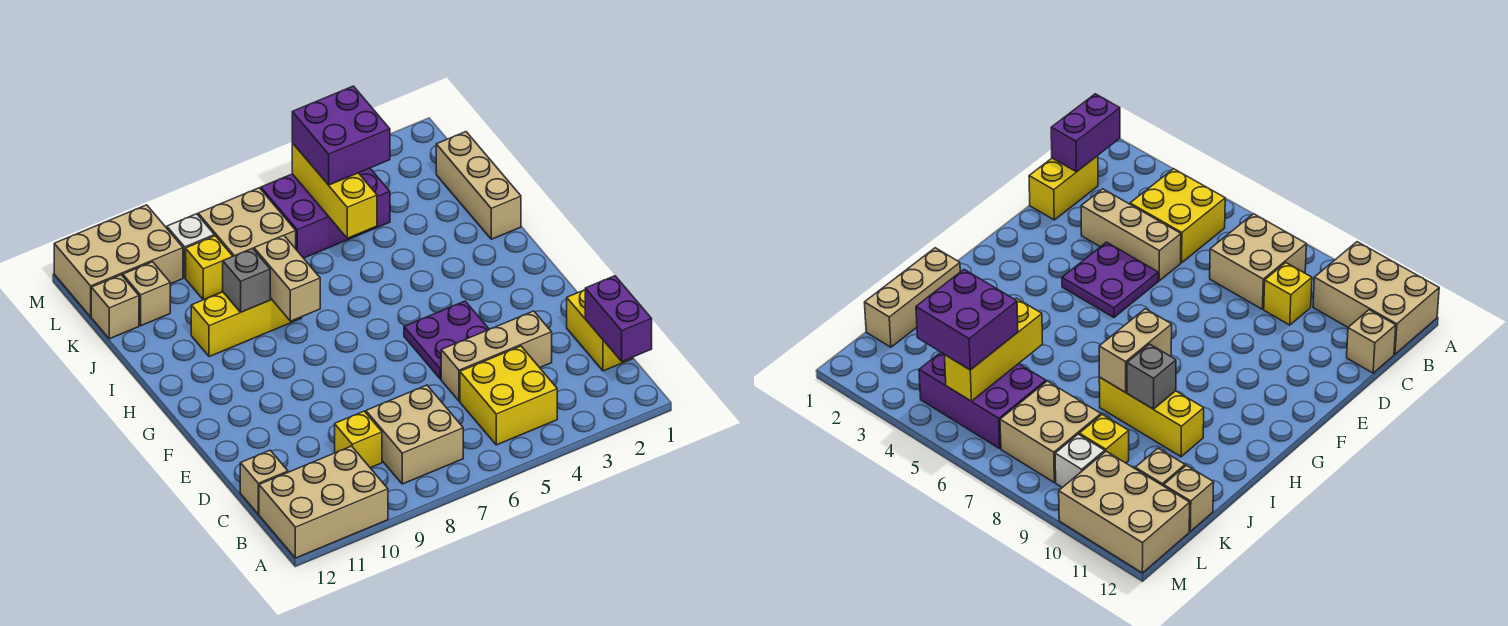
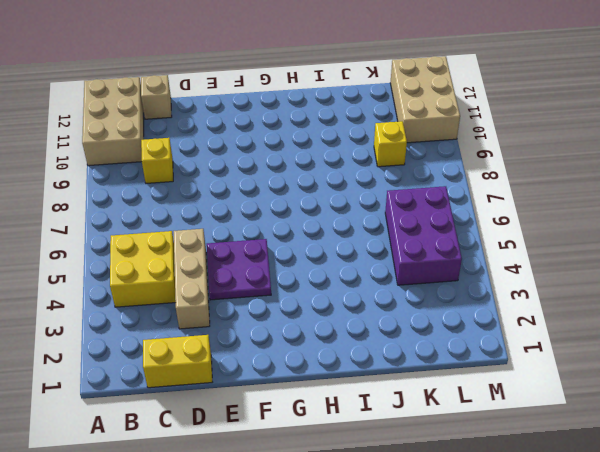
none -> tan 2x2 brick [366,385,463,484]
none -> tan 1x3 brick [436,132,521,239]
none -> yellow 1x3 brick [191,292,302,357]

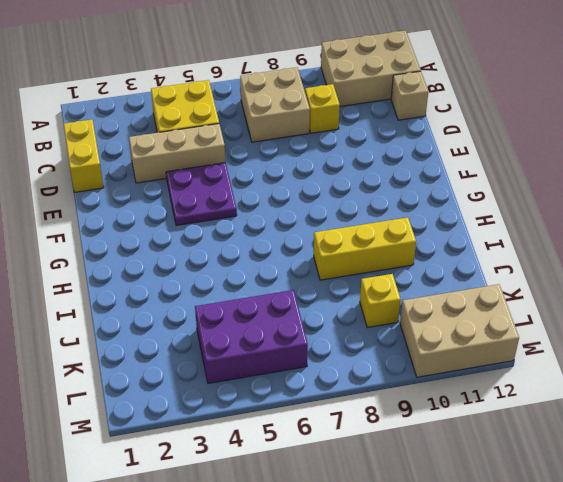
none -> tan 1x3 brick [436,132,521,239]
none -> tan 2x2 brick [198,188,296,256]
none -> tan 1x1 brick [123,262,170,326]

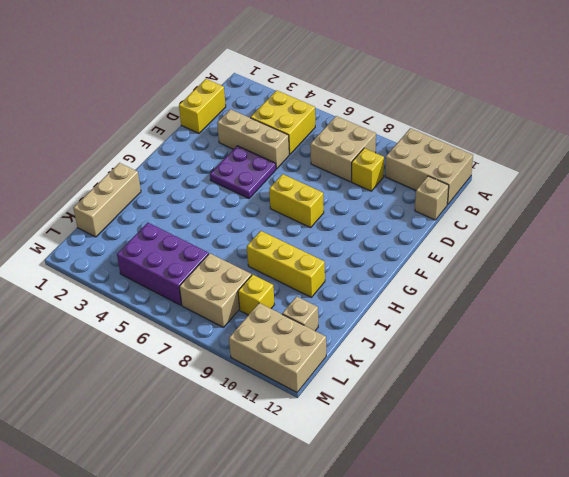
yellow 1x2 brick [269,174,324,228] -> none
none -> tan 1x1 brick [91,275,139,339]
none -> white 1x1 brick [167,214,214,278]
none -> purple 1x2 brick [585,276,652,361]

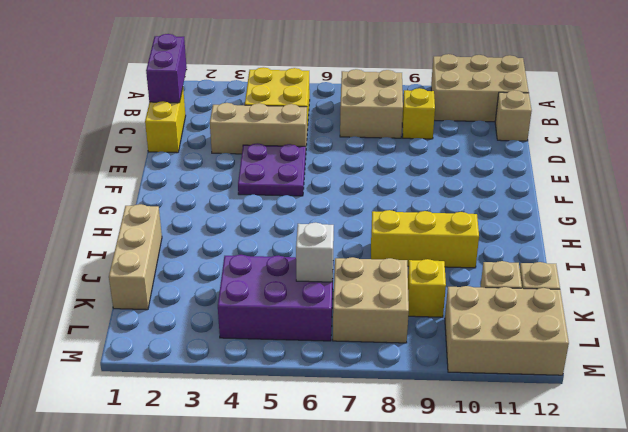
white 1x1 brick [296,223,334,282] -> white 1x1 brick moved to [167,214,214,278]
none -> tan 1x2 brick [254,235,320,321]
none -> grey 1x1 brick [223,248,270,312]
none -> yellow 1x3 brick [292,143,377,238]

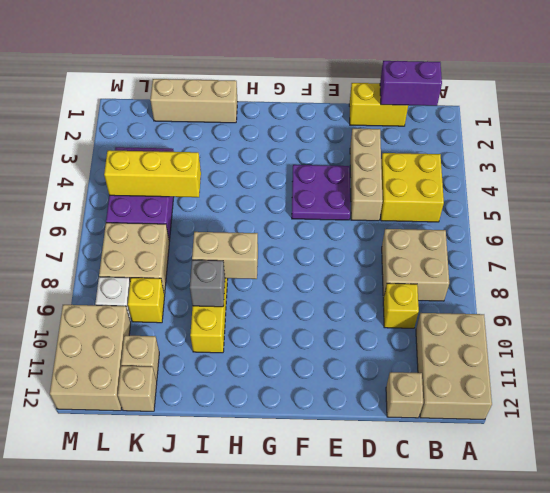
none -> purple 2x2 brick [292,86,390,185]

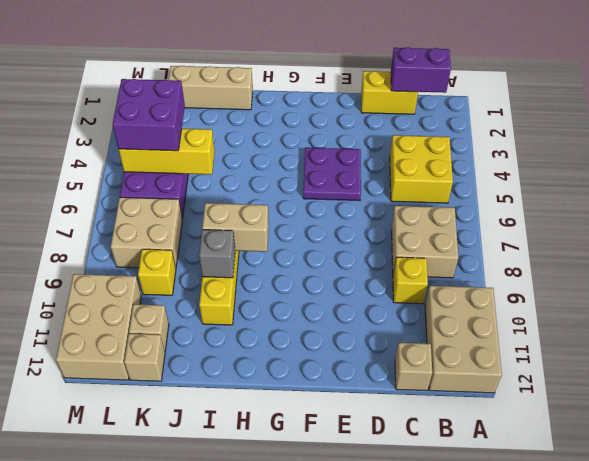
none -> tan 1x3 brick [441,311,552,401]
none -> white 1x1 brick [167,214,214,278]

